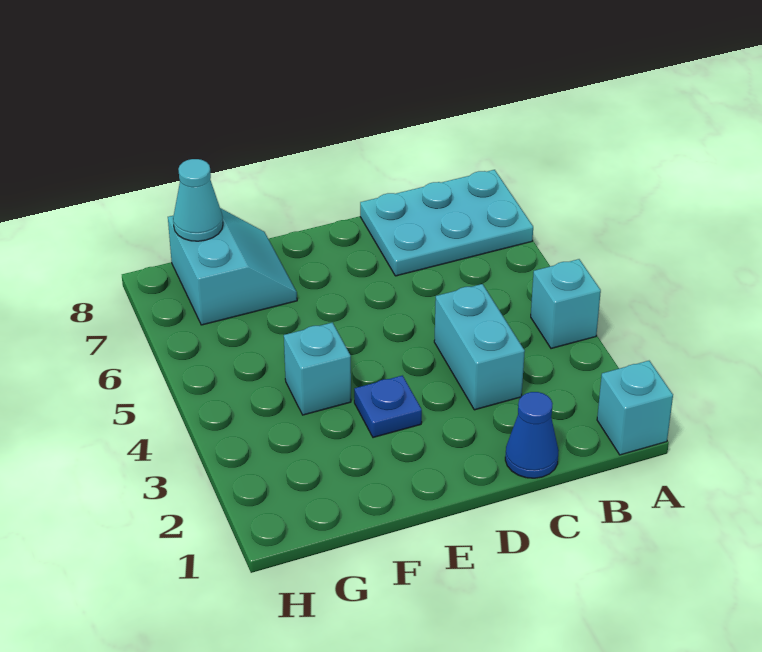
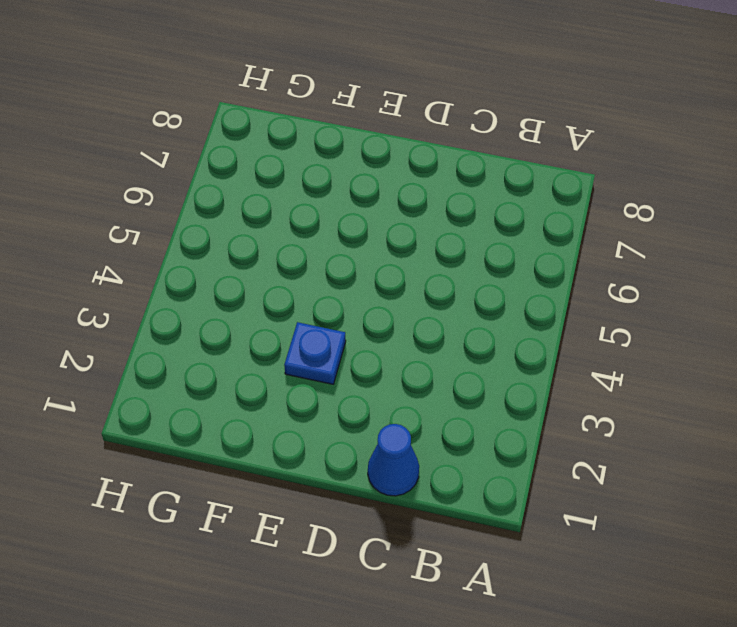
none -> cyan 1x1 brick [597,361,673,455]
none -> cyan 1x1 brick [531,259,601,349]

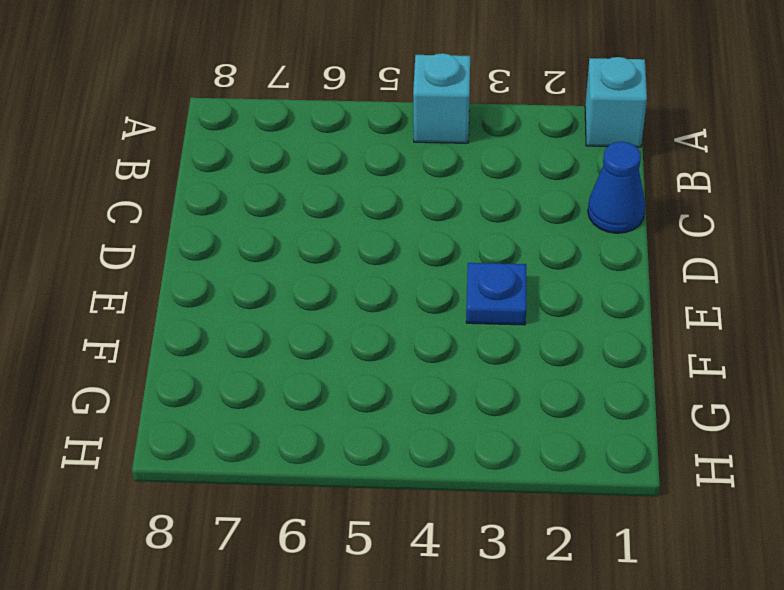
none -> cyan 2x3 plate [360,170,533,276]
none -> cyan 1x2 brick [434,284,525,410]

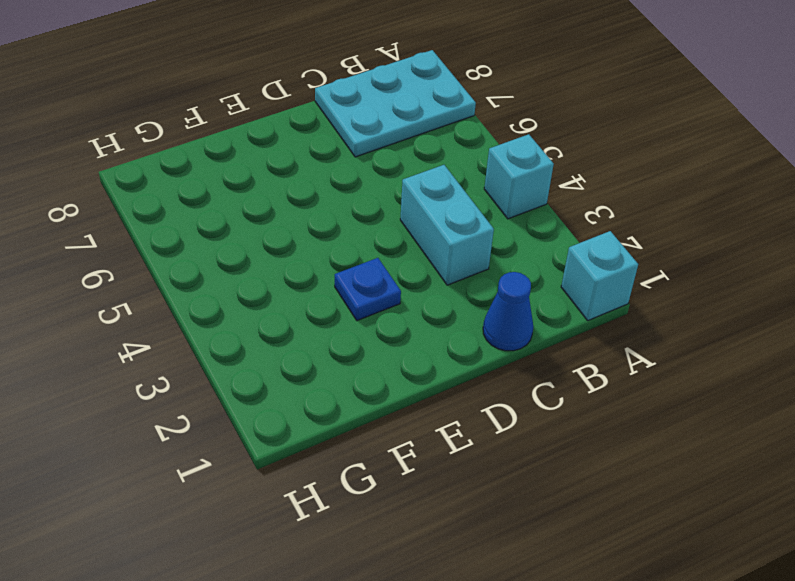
none -> cyan 1x1 brick [284,322,351,415]
none -> cyan 2x2 slope [168,208,297,325]

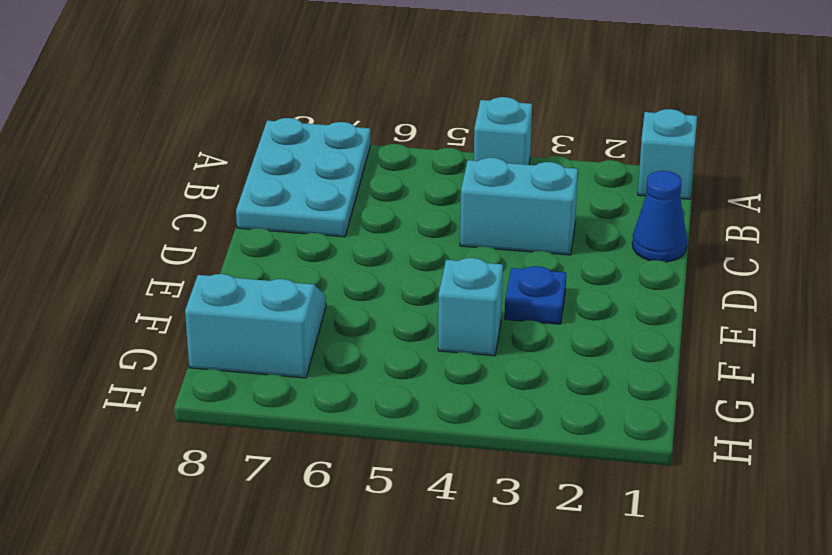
none -> cyan 1x1 cone [173,159,223,241]

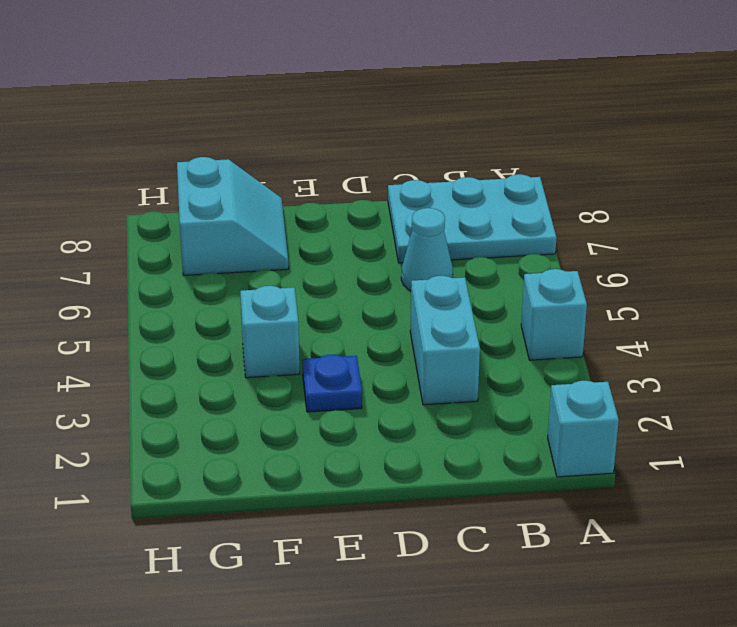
cyan 1x1 cone [401,208,453,291] -> cyan 1x1 cone moved to [173,159,223,241]
none -> blue 1x1 cone [505,392,559,478]

